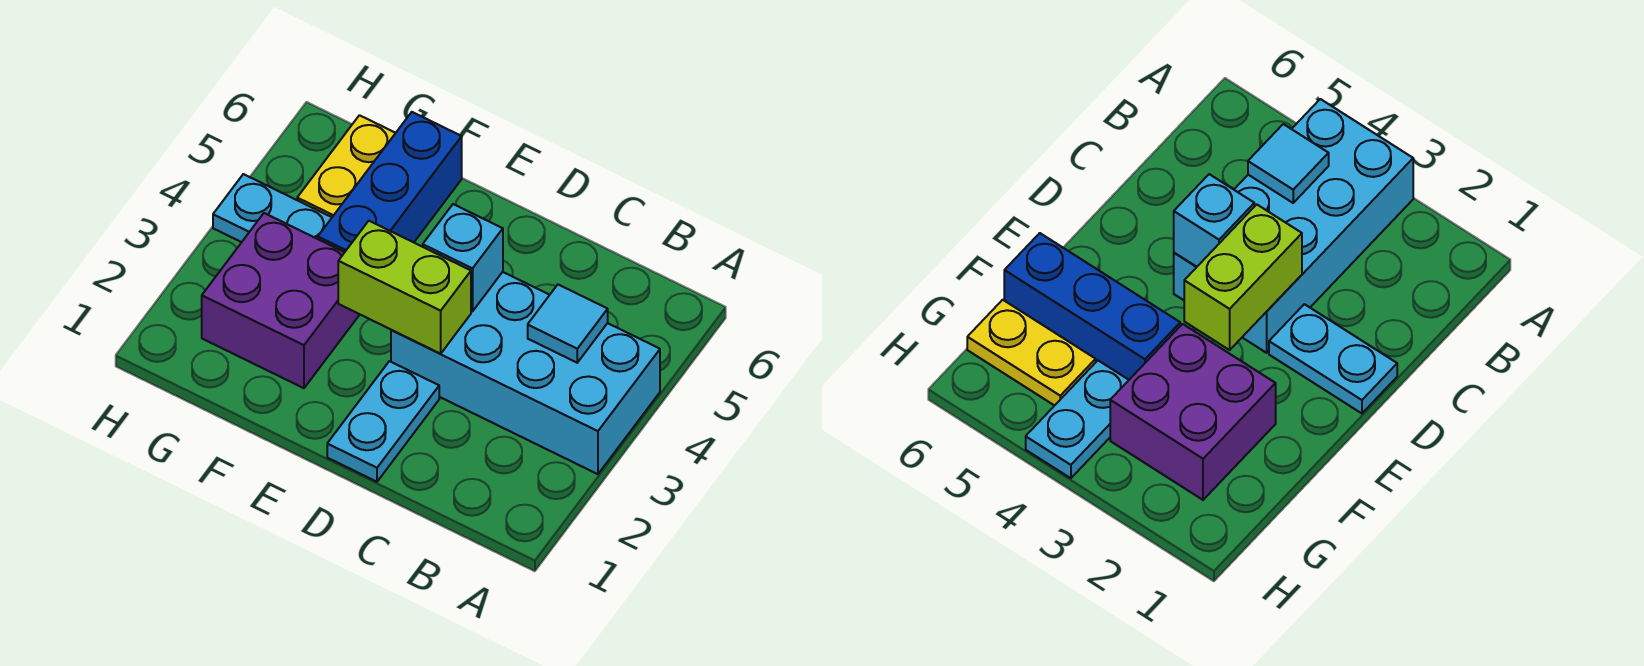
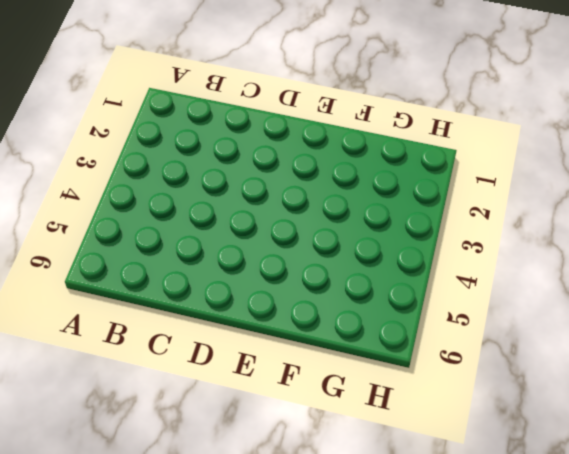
none -> cyan 2x4 brick [391,272,660,474]
none -> cyan 1x2 plate [327,361,439,482]

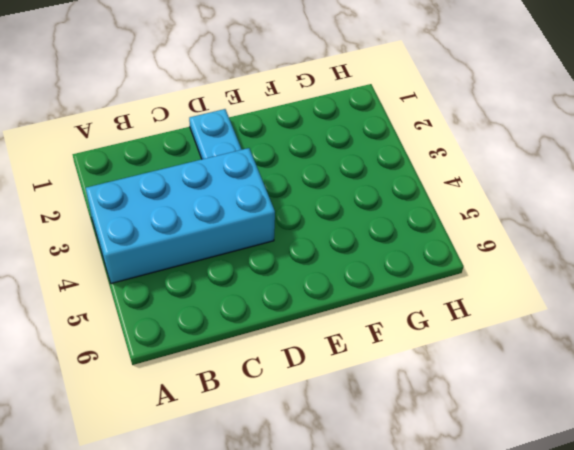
none -> purple 2x2 brick [202,213,360,388]
none -> blue 1x3 brick [318,112,462,252]

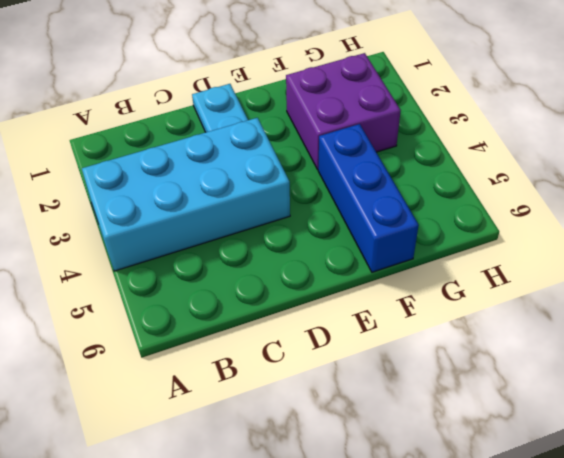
none -> cyan 1x2 plate [213,174,332,242]
none -> yellow 1x2 plate [297,115,395,217]

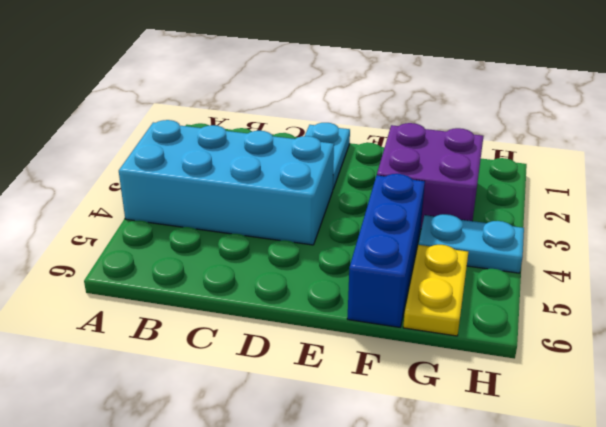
none -> cyan 1x1 tile [528,285,608,363]
none -> lime 1x2 brick [338,221,471,354]

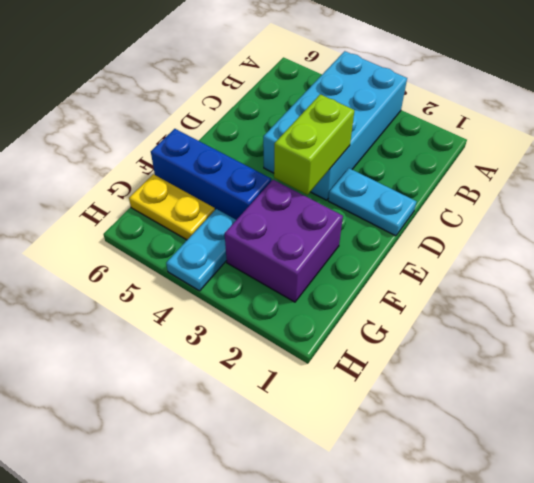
none -> cyan 1x1 tile [528,285,608,363]
none -> cyan 1x1 brick [423,204,503,311]

